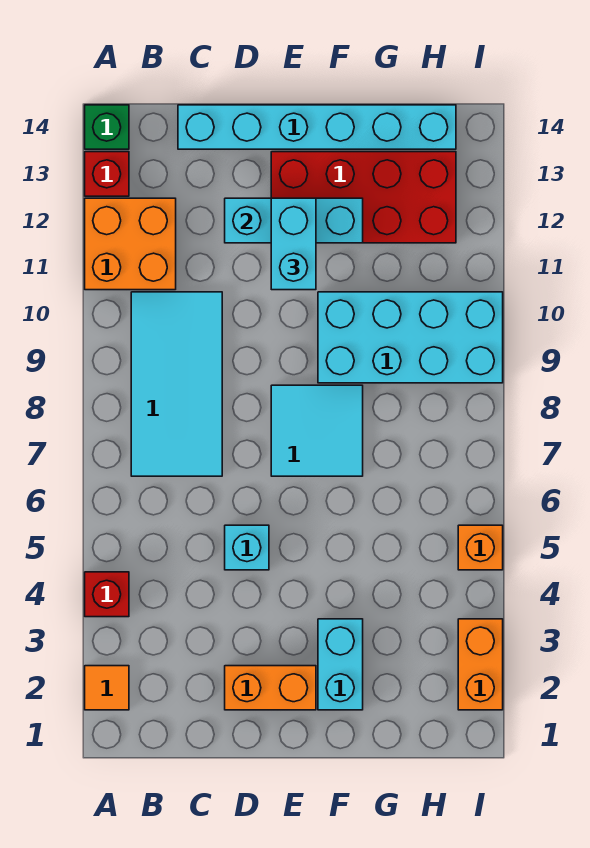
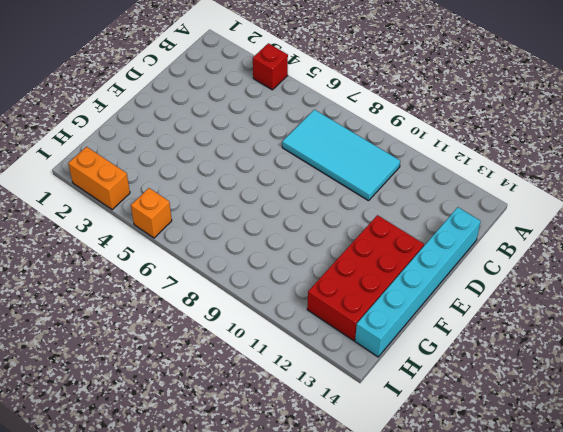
none -> orange 1x1 tile [85,666,129,710]
none -> orange 2x2 brick [85,198,176,290]
none -> red 1x1 brick [85,152,129,196]

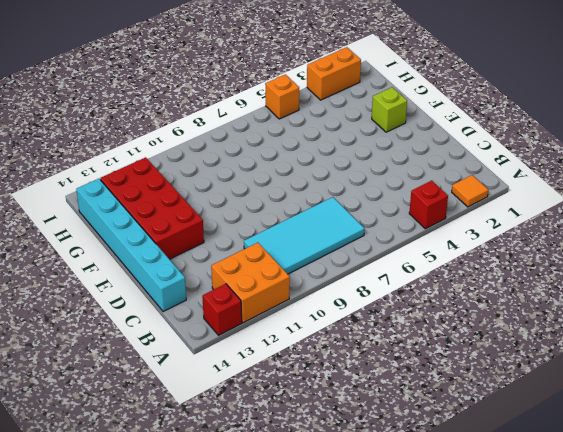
lime 1x1 brick [372,87,407,132] -> cyan 1x2 brick [318,619,363,710]
none -> green 1x1 brick [85,105,129,149]
none -> orange 1x2 brick [225,666,316,710]
none -> cyan 1x1 brick [225,525,269,570]

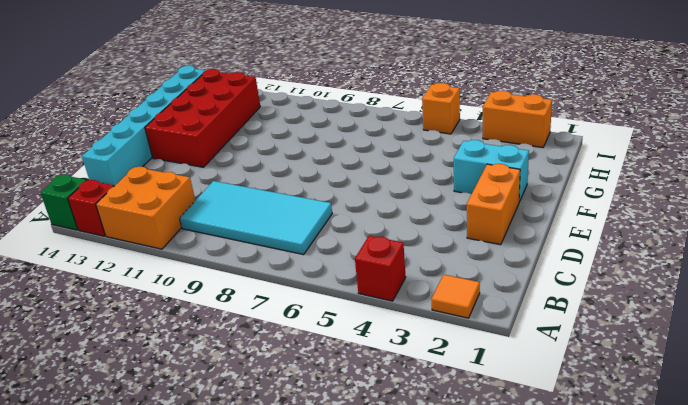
none -> cyan 1x1 brick [225,525,269,570]
none -> cyan 2x2 tile [271,385,363,476]
none -> cyan 2x4 brick [318,292,503,383]

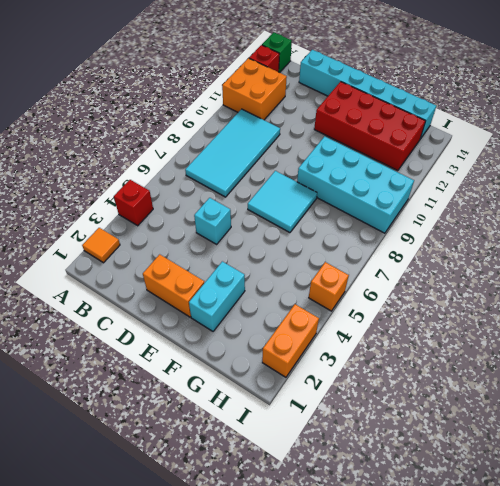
none -> cyan 1x3 brick [225,198,363,243]
none -> cyan 1x2 brick [271,198,316,290]

